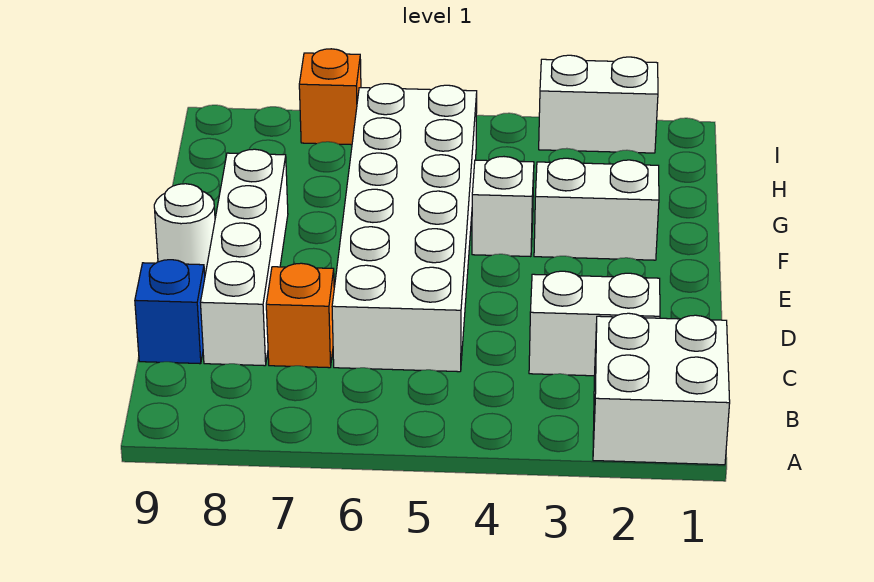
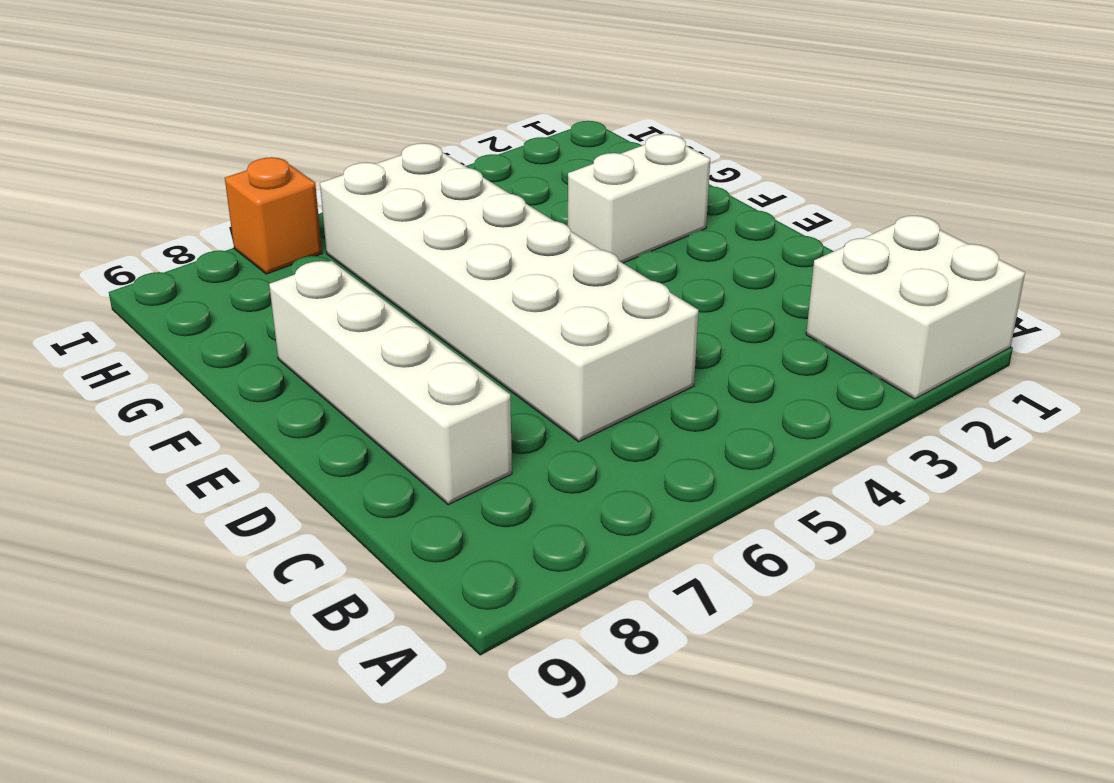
none -> white 1x2 brick [529,271,660,376]
none -> orange 1x1 brick [266,263,334,368]

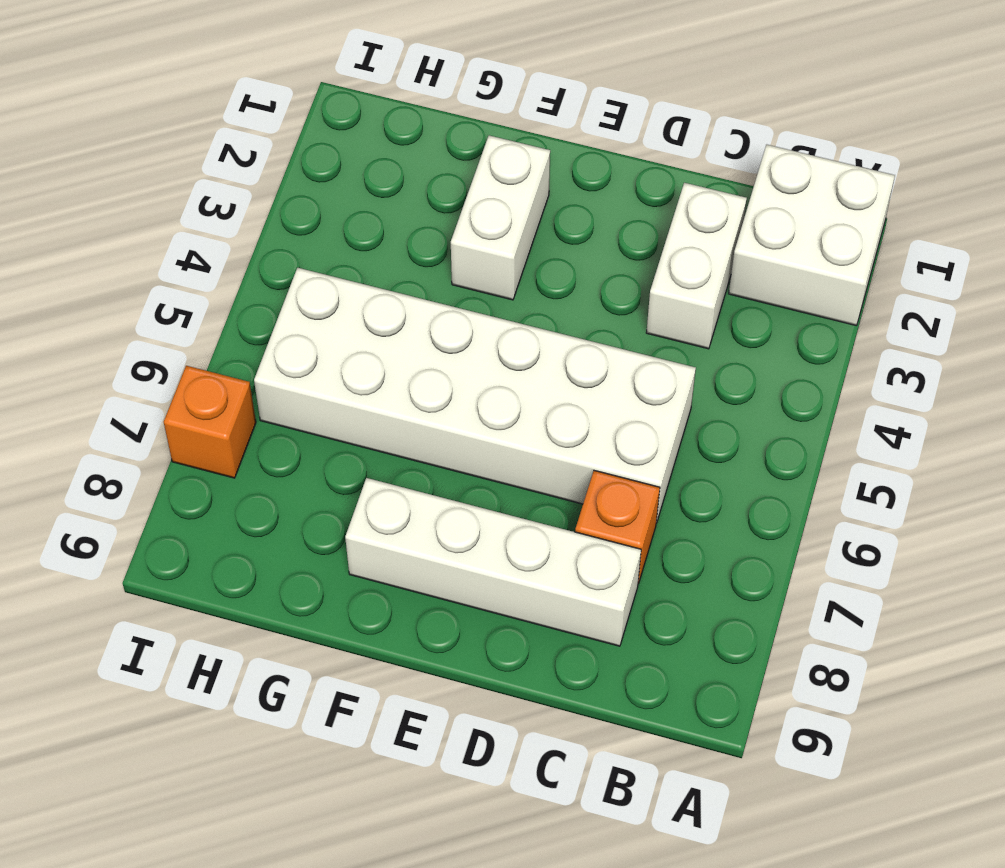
none -> blue 1x1 brick [135,260,205,364]
none -> white 1x1 round brick [154,184,215,274]

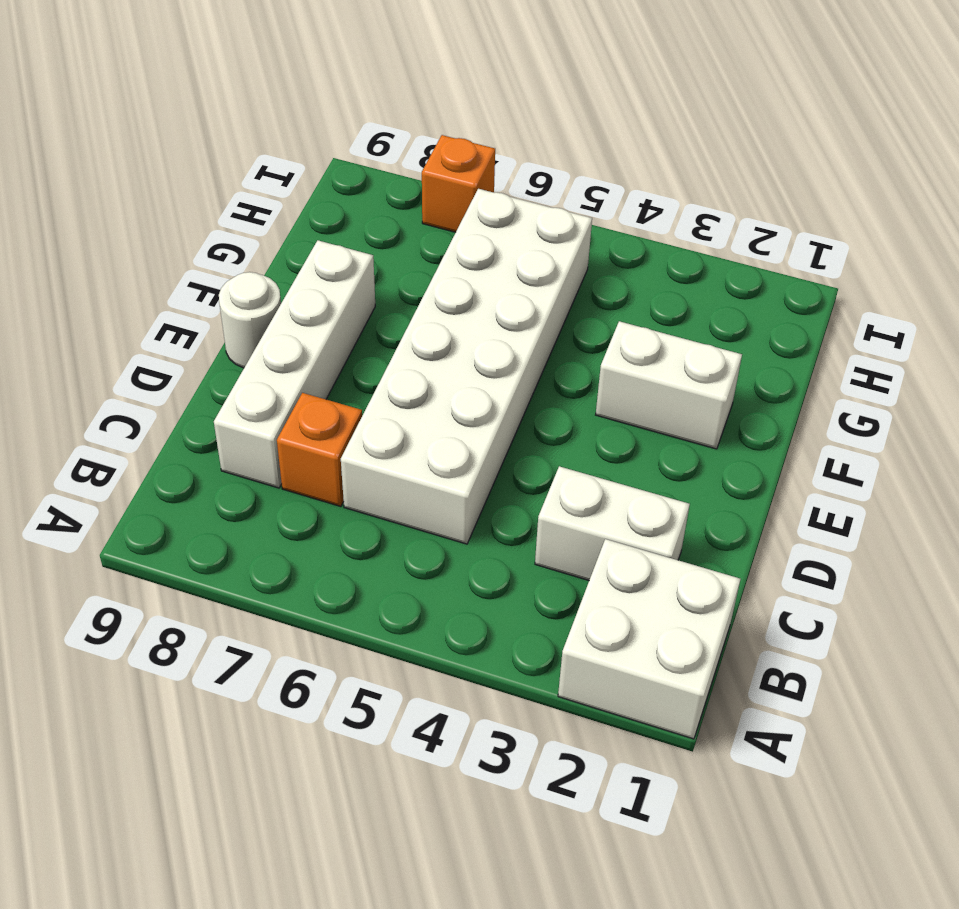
none -> blue 1x1 brick [135,260,205,364]
none -> white 1x1 brick [472,157,534,257]

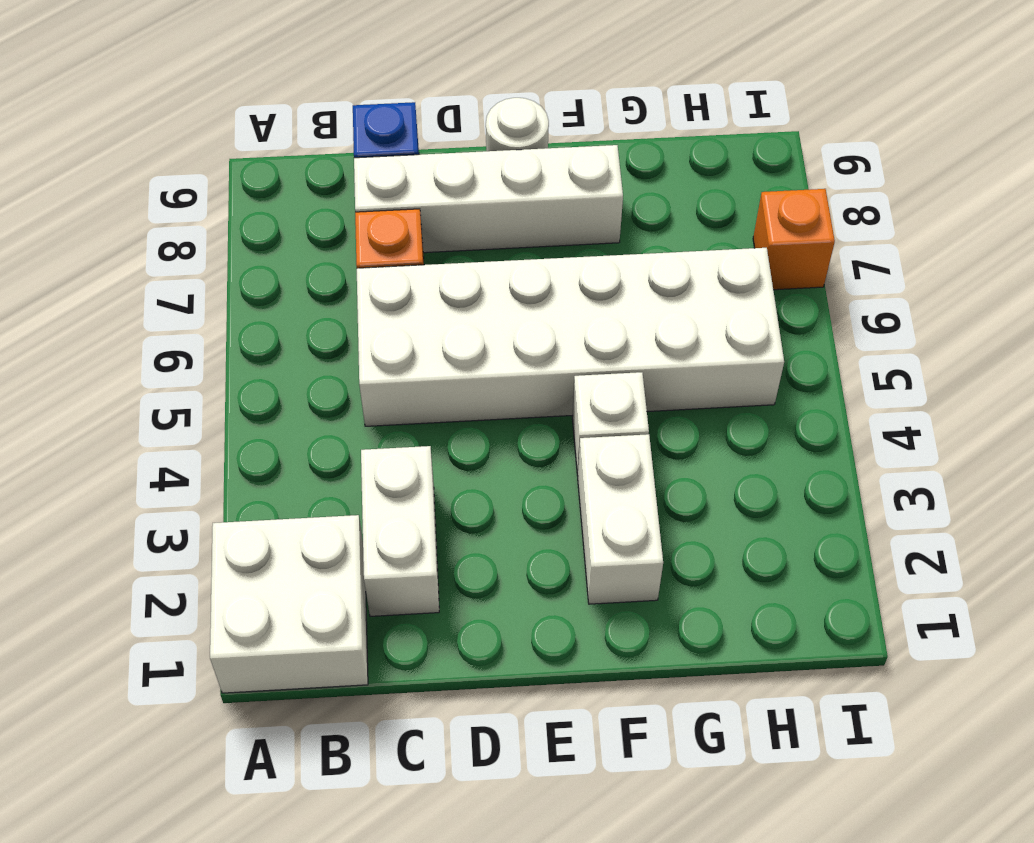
none -> white 1x2 brick [539,55,658,153]

